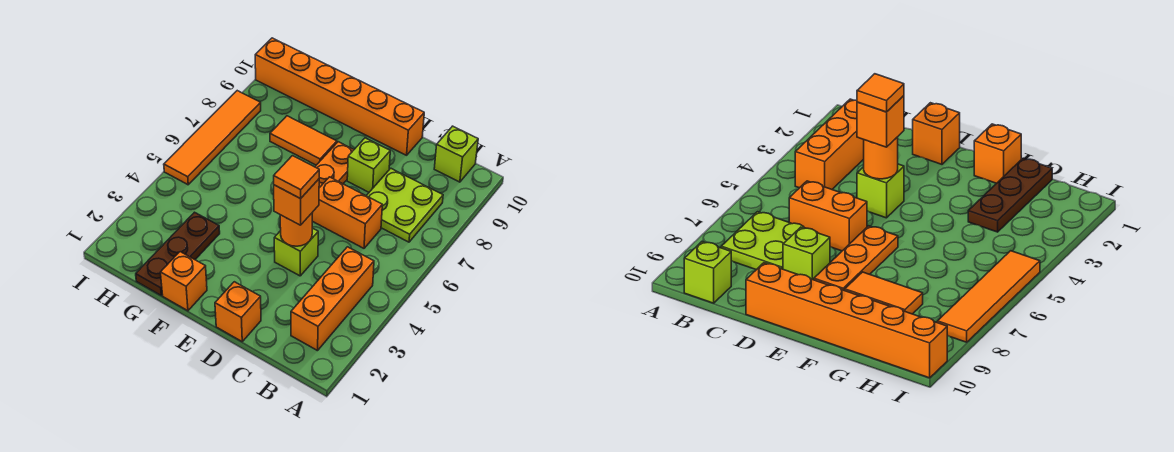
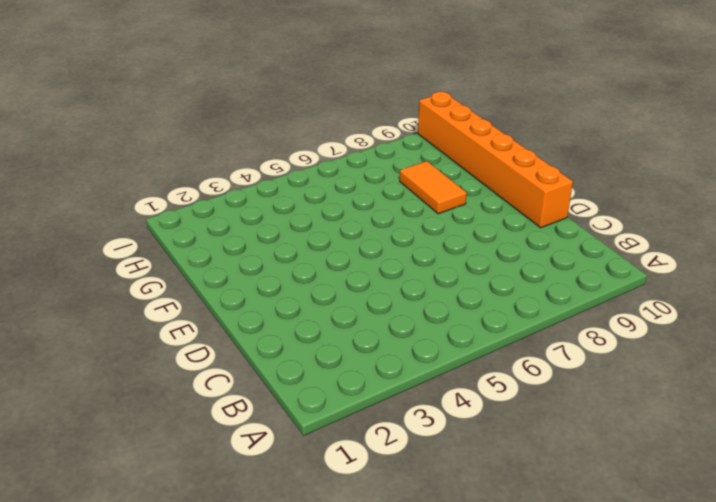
none -> orange 1x3 brick [291,247,374,351]
none -> lime 2x2 plate [367,168,443,242]
none -> lime 1x1 brick [434,126,478,182]

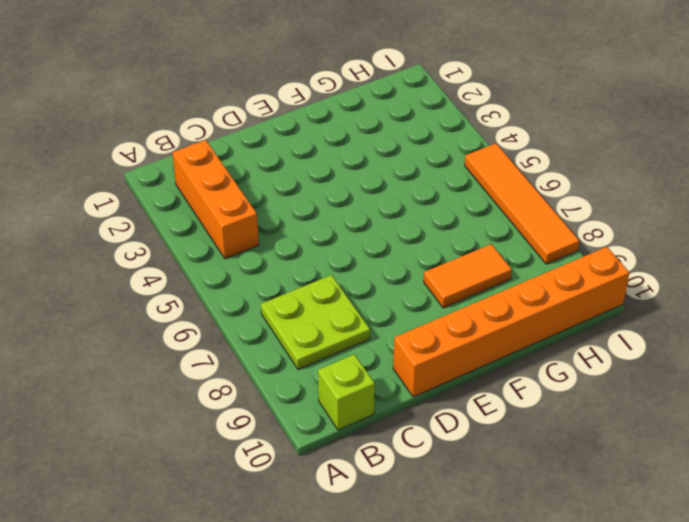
none -> orange 1x2 brick [312,177,382,248]
none -> orange 1x1 brick [215,282,261,341]
none -> lime 1x1 brick [274,228,318,276]

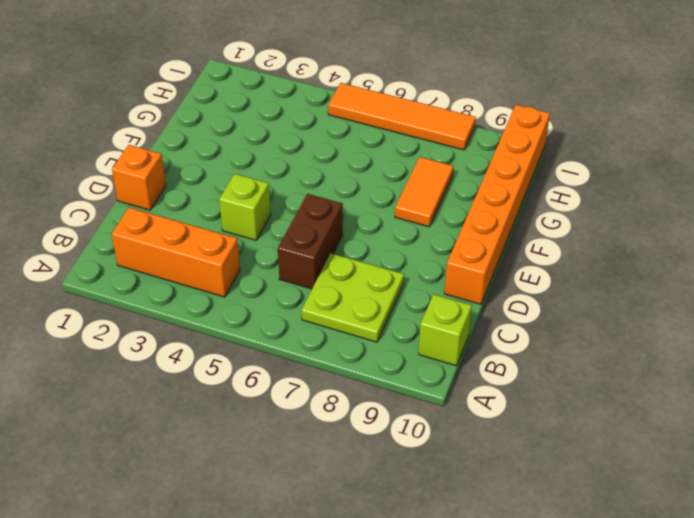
brown 1x2 brick [278,194,343,289] -> orange 1x2 brick [312,177,382,248]
none -> lime 1x1 brick [347,138,390,192]
none -> orange 1x3 plate [315,142,354,188]
none -> orange 1x1 brick [160,252,207,311]

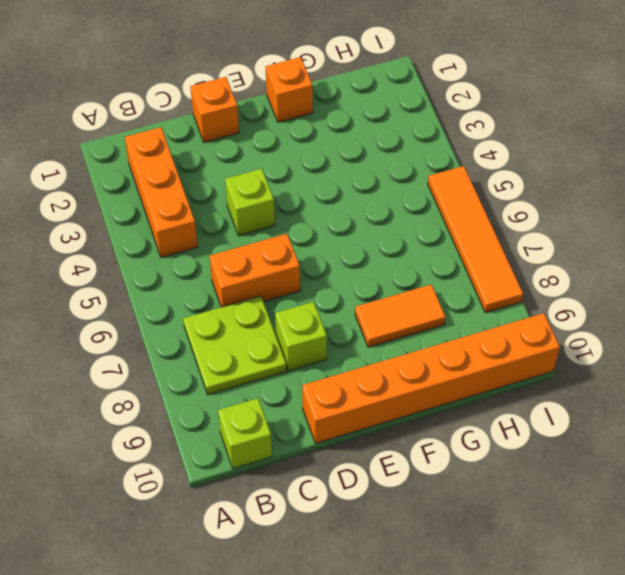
none -> orange 1x3 plate [315,142,354,188]
none -> brown 1x3 plate [136,212,220,295]
none -> orange 1x1 round brick [280,212,313,246]

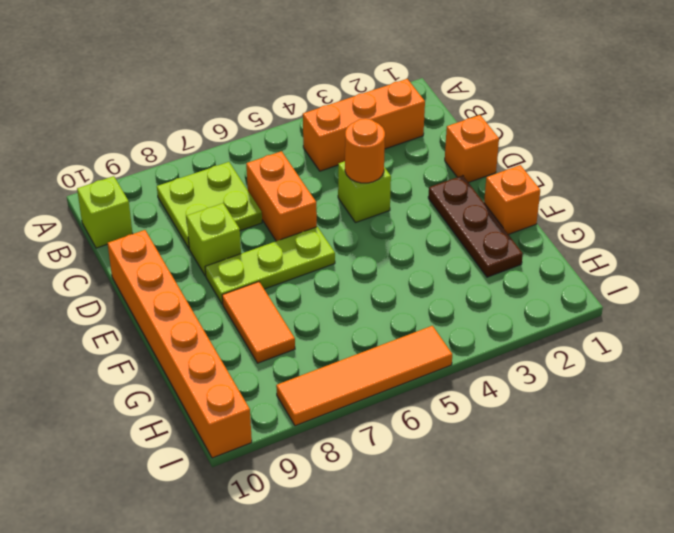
brown 1x3 plate [428,175,523,277] -> brown 1x3 plate turned to [136,212,220,295]
lime 1x3 plate [205,227,335,304] -> orange 1x3 plate [315,142,354,188]
none -> orange 1x1 brick [274,179,319,225]
none -> orange 1x1 tile [274,156,319,199]

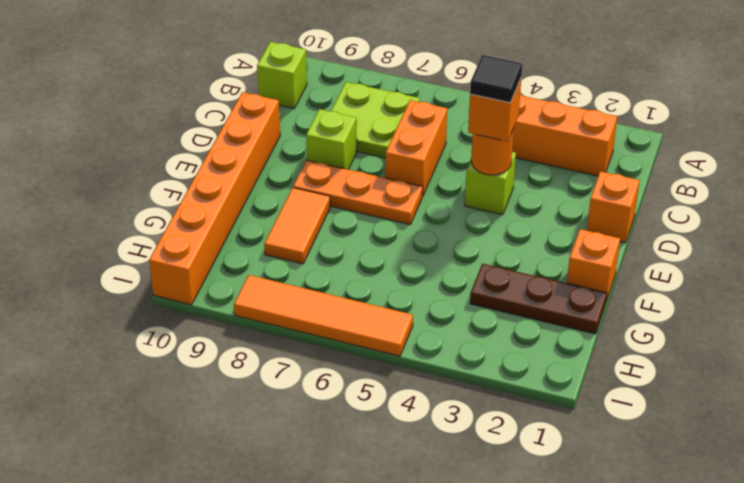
black 1x1 tile [470,55,522,103] -> orange 1x1 tile [274,156,319,199]

